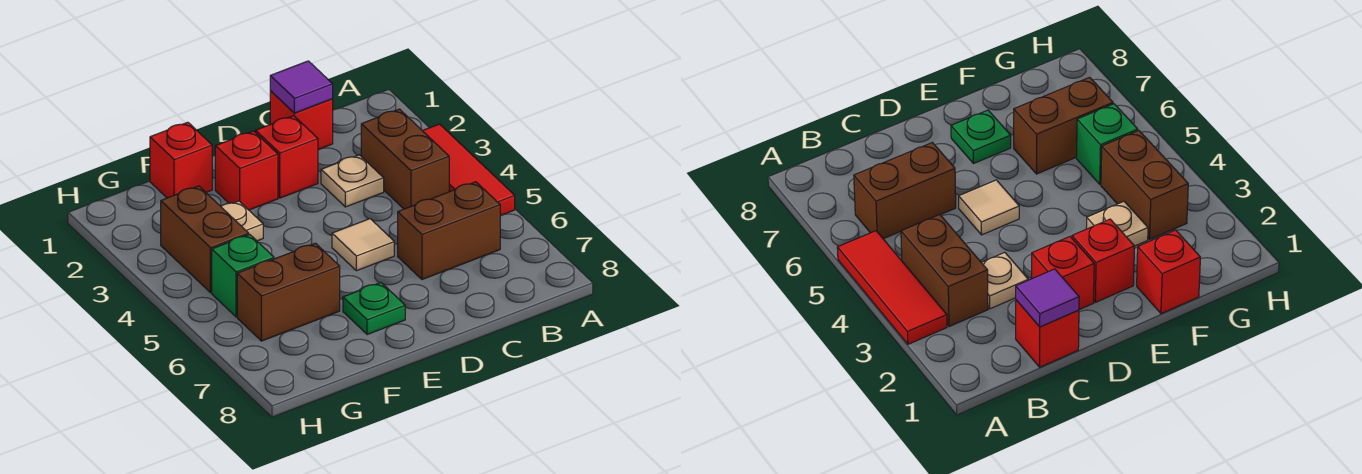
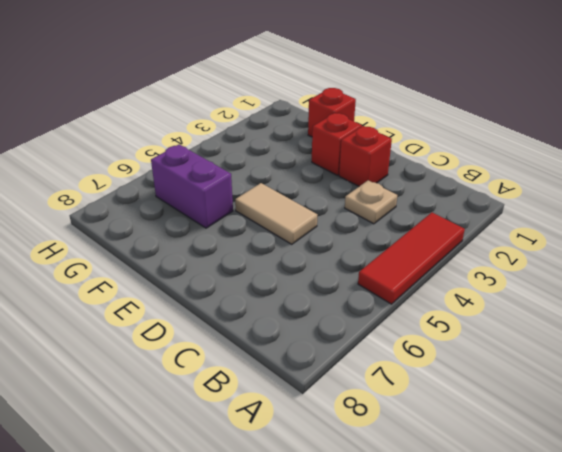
tan 1x2 tile [235,183,317,244] -> tan 1x1 tile [332,219,394,271]
purple 1x2 brick [151,145,233,228] -> brown 1x2 brick [237,243,340,341]
none -> brown 1x2 brick [361,109,449,209]
none -> brown 1x2 brick [398,182,500,279]
none -> red 1x1 brick [270,91,333,150]

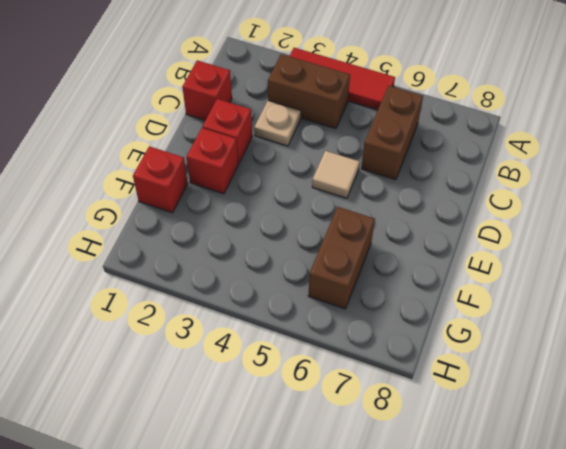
none -> green 1x1 plate [343,283,405,335]
none -> tan 1x1 plate [221,201,263,241]
none -> brown 1x2 brick [161,186,249,293]

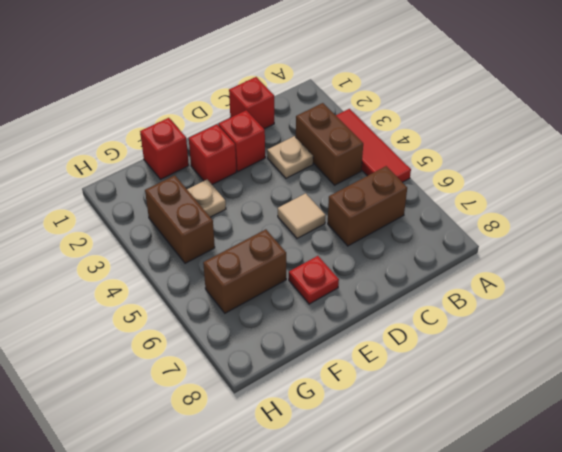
red 1x1 plate [289,256,339,304] -> green 1x1 plate [343,283,405,335]
none -> green 1x1 brick [212,234,274,317]
none -> purple 1x1 tile [270,61,333,113]

